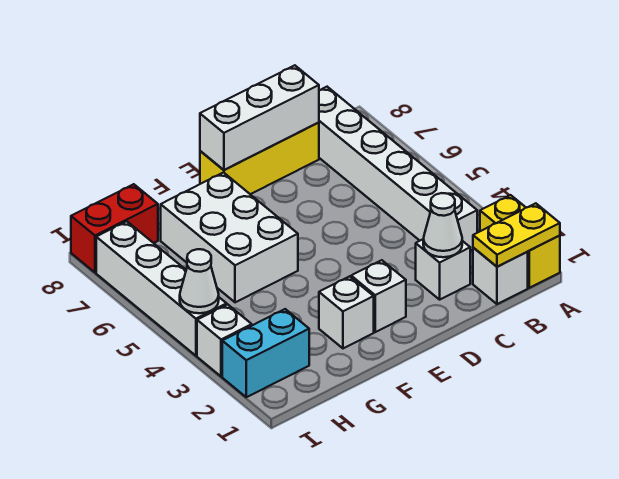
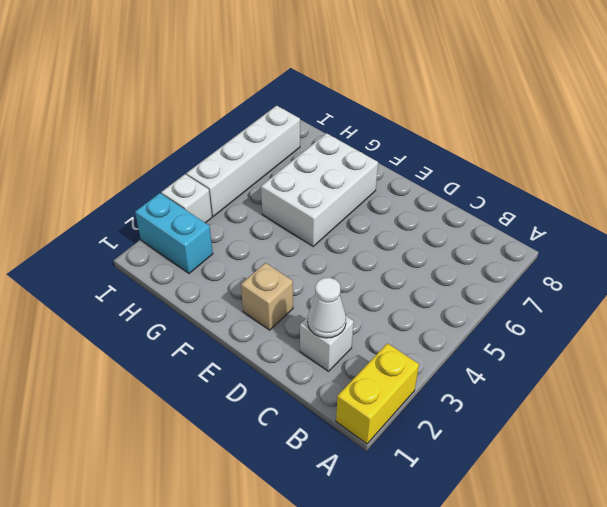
tan 1x1 brick [241,263,293,330] -> white 1x1 brick [351,260,406,332]
none -> white 1x1 brick [473,247,528,304]
none -> white 1x6 brick [319,87,477,251]
none -> yellow 1x3 brick [200,123,319,194]

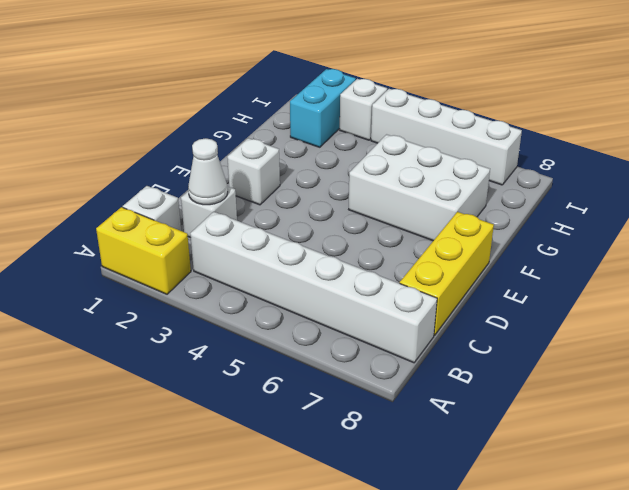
none -> white 1x1 brick [319,276,374,348]
none -> red 1x2 brick [71,184,158,273]
none -> yellow 1x2 plate [473,203,560,267]

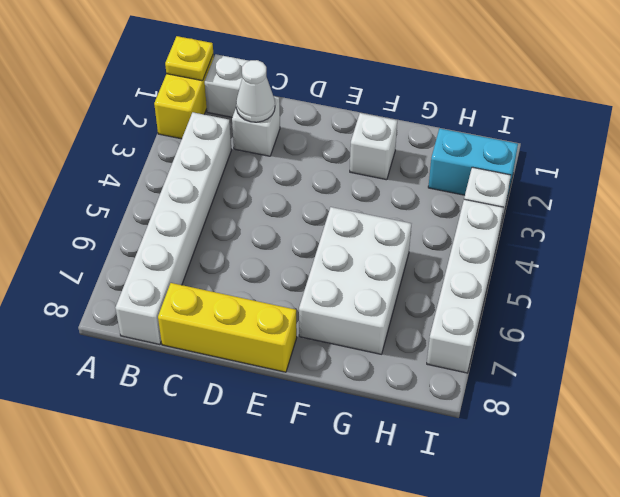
yellow 1x1 plate [165,36,213,81] -> yellow 1x2 plate [473,203,560,267]
none -> white 1x1 brick [351,260,406,332]
none -> red 1x2 brick [71,184,158,273]
none -> white 1x3 brick [200,65,319,170]

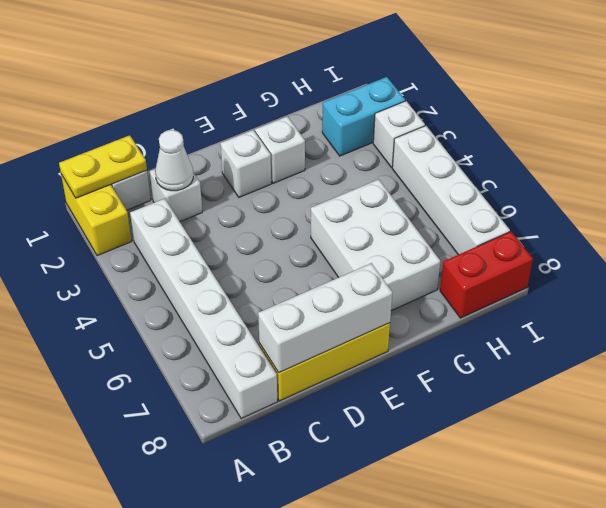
none -> white 1x1 cone [180,249,219,313]

